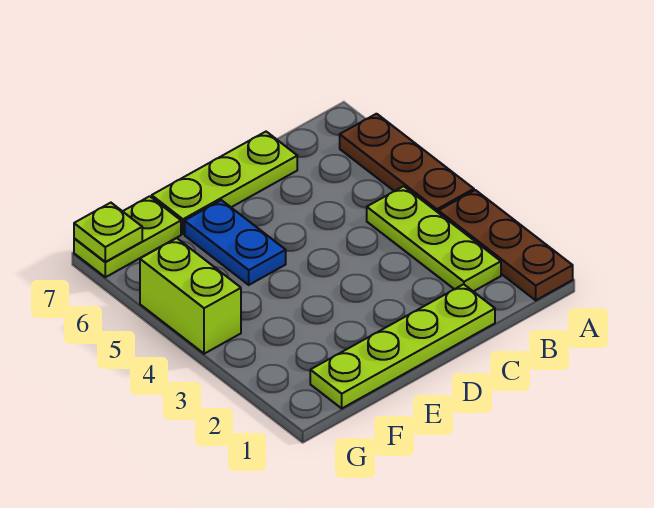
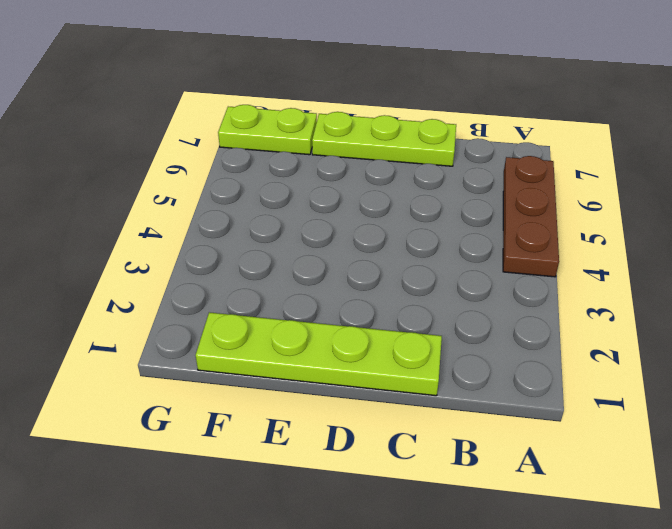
none -> brown 1x3 plate [439,190,573,300]
none -> lime 1x3 plate [367,186,501,291]

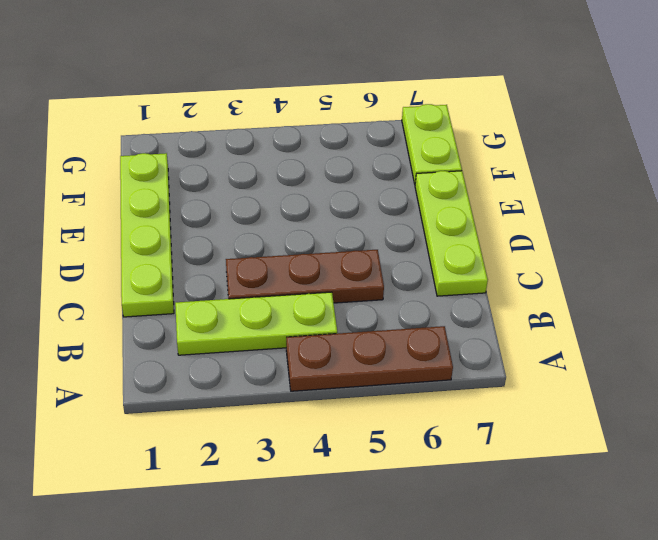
brown 1x3 plate [226,250,384,303] -> brown 1x3 plate moved to [439,190,573,300]
none -> blue 1x2 plate [185,200,286,285]
none -> lime 1x2 brick [140,238,241,354]

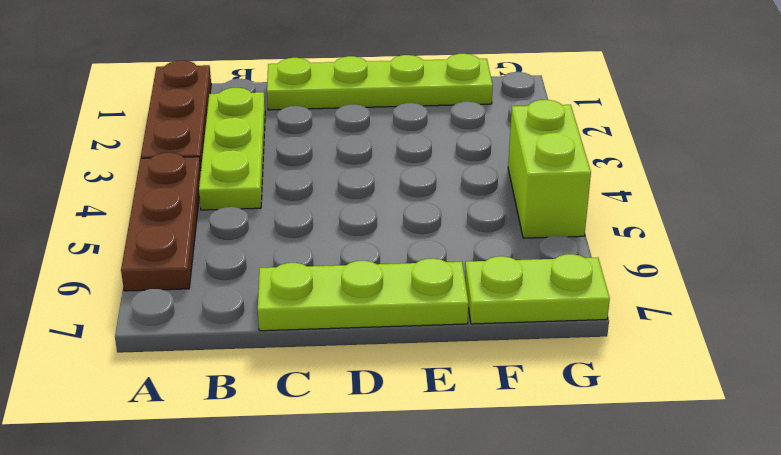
none -> blue 1x2 plate [185,200,286,285]
none -> lime 1x1 plate [74,203,142,262]

